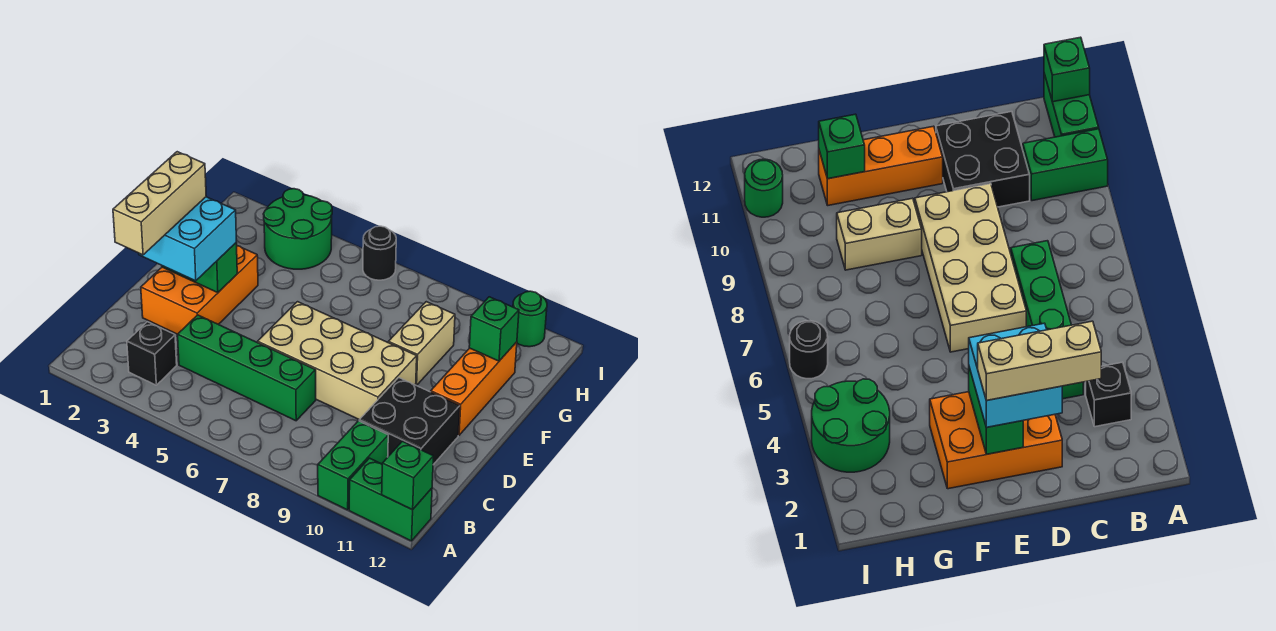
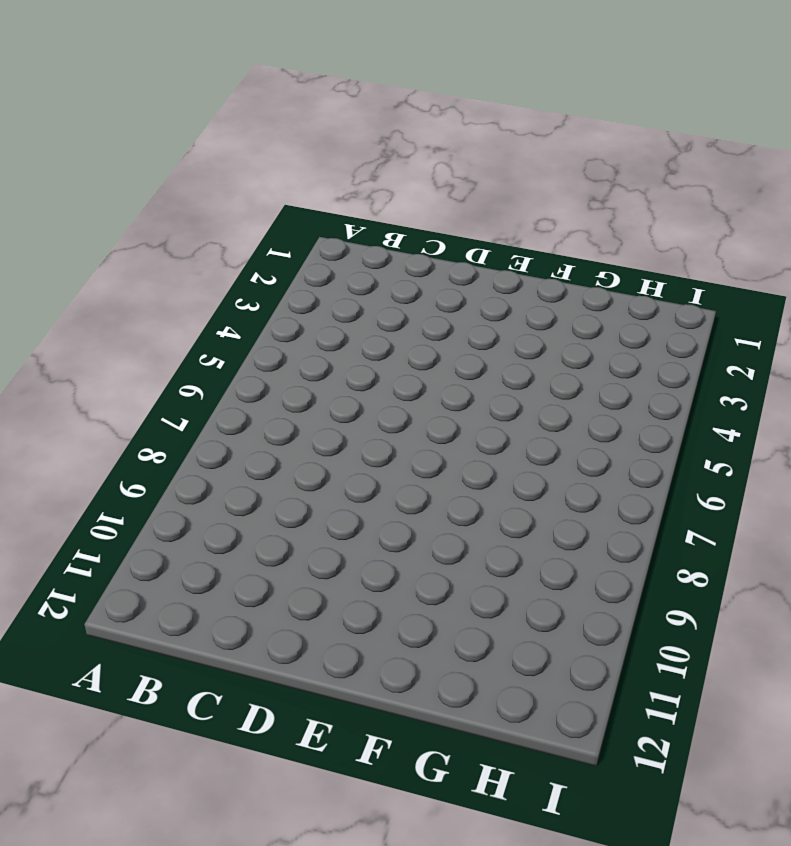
none -> green 1x2 brick [318,421,388,510]
none -> green 1x2 brick [349,458,432,541]
none -> black 1x1 brick [127,322,177,385]

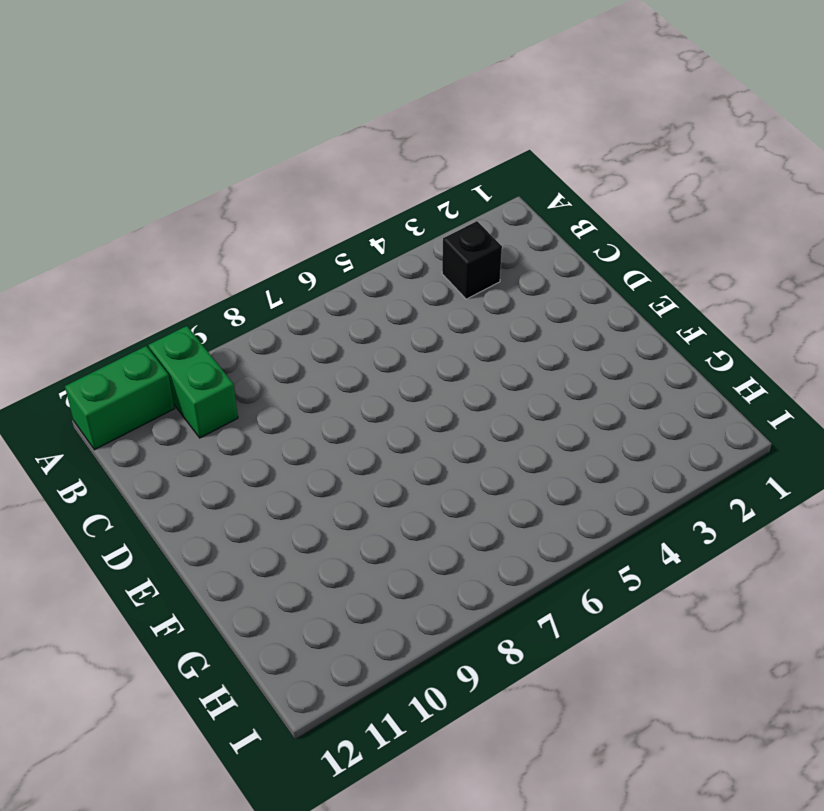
none -> green 1x4 brick [178,315,316,421]
none -> black 2x2 brick [359,378,460,465]
none -> orange 2x3 brick [141,246,258,334]

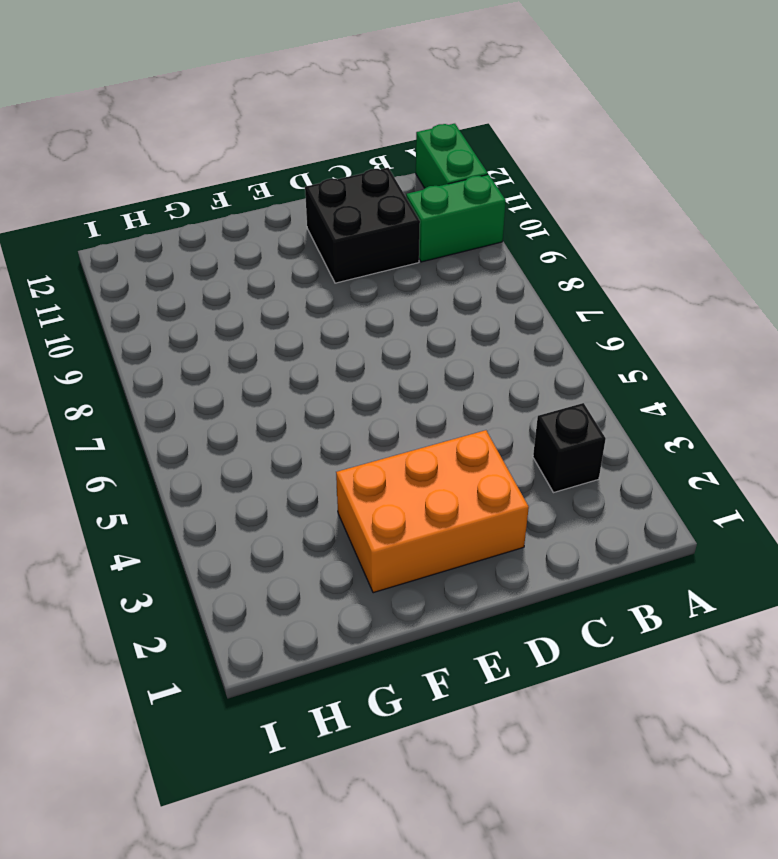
none -> green 1x4 brick [178,315,316,421]
none -> tan 2x4 brick [258,302,417,420]
none -> orange 1x3 brick [431,342,517,435]

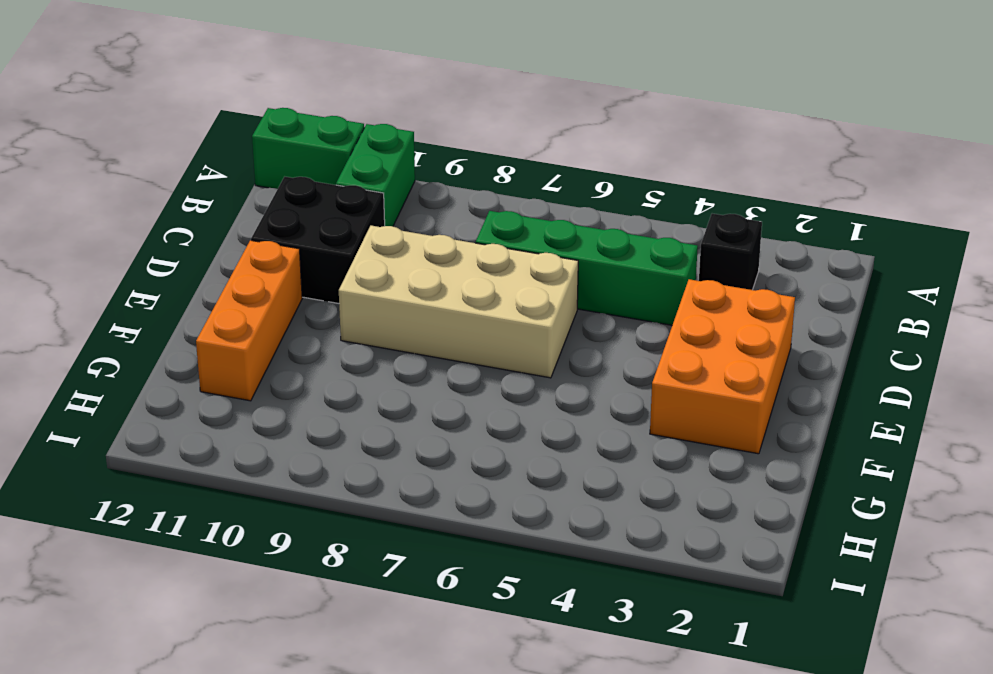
none -> tan 1x2 brick [388,302,455,386]
none -> green 2x2 round brick [263,189,332,269]
none -> black 1x1 round brick [363,226,396,280]

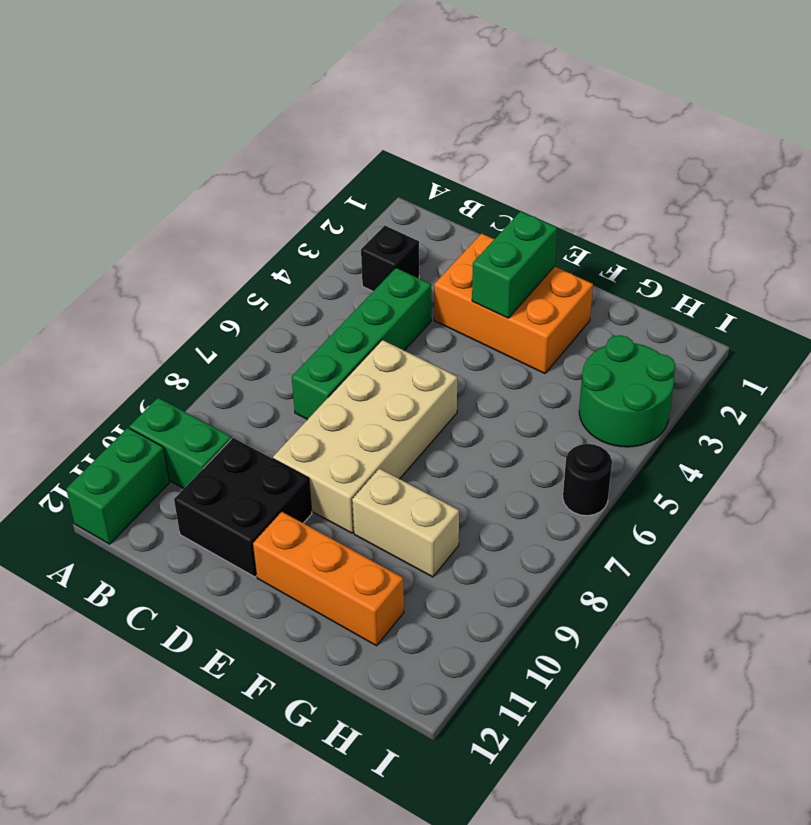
none -> green 1x1 round brick [513,291,547,347]
none -> green 1x1 brick [382,441,433,510]
none -> green 1x1 brick [469,297,519,361]

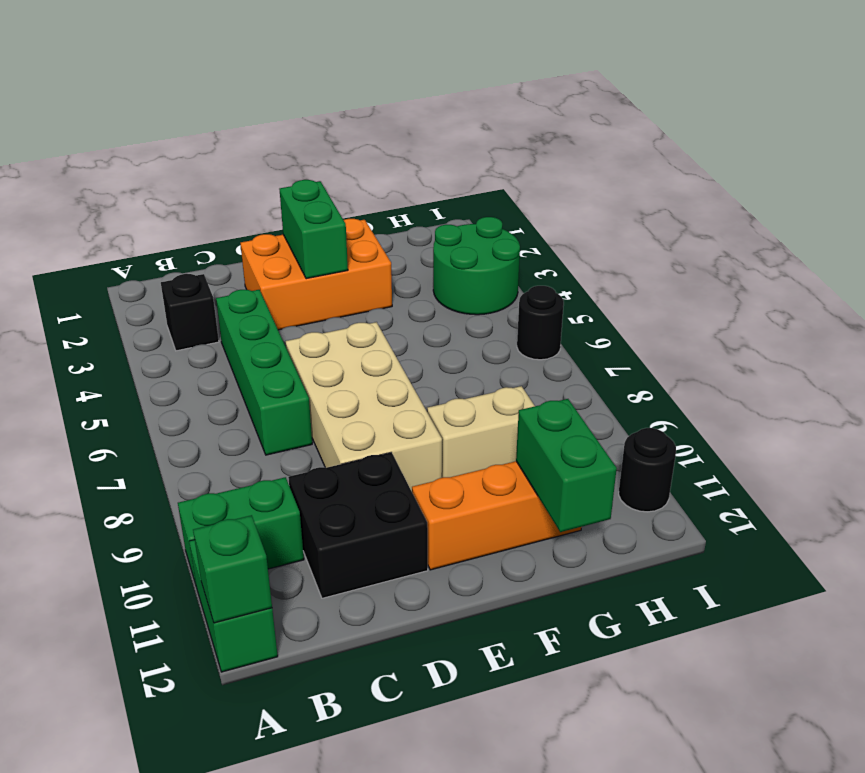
green 1x2 brick [516,399,617,532] -> green 1x1 brick [469,297,519,361]
black 1x1 round brick [619,428,676,512] -> green 1x1 round brick [513,291,547,347]
none -> cyan 2x2 brick [139,197,236,281]
none -> tan 1x3 brick [113,152,206,255]

